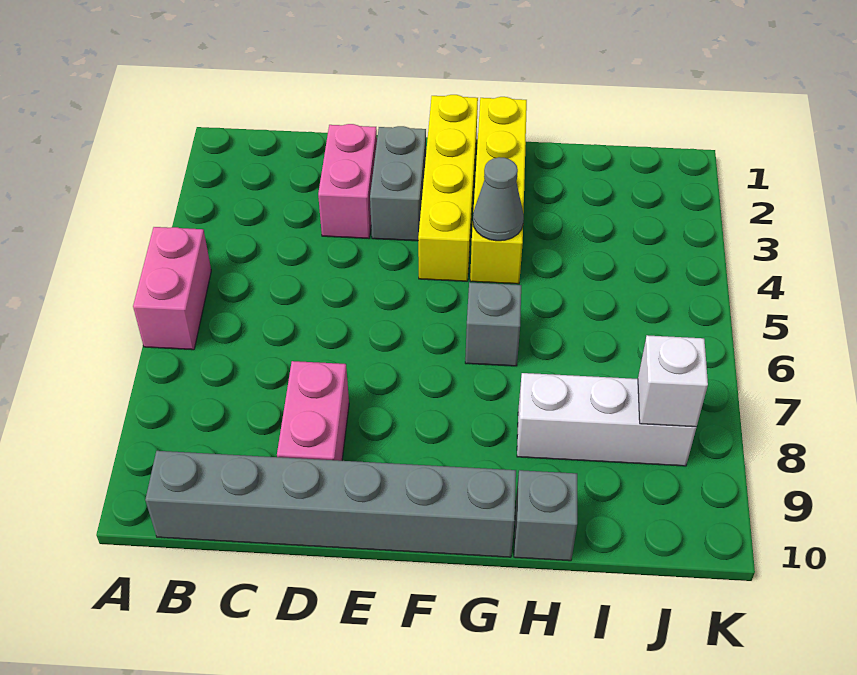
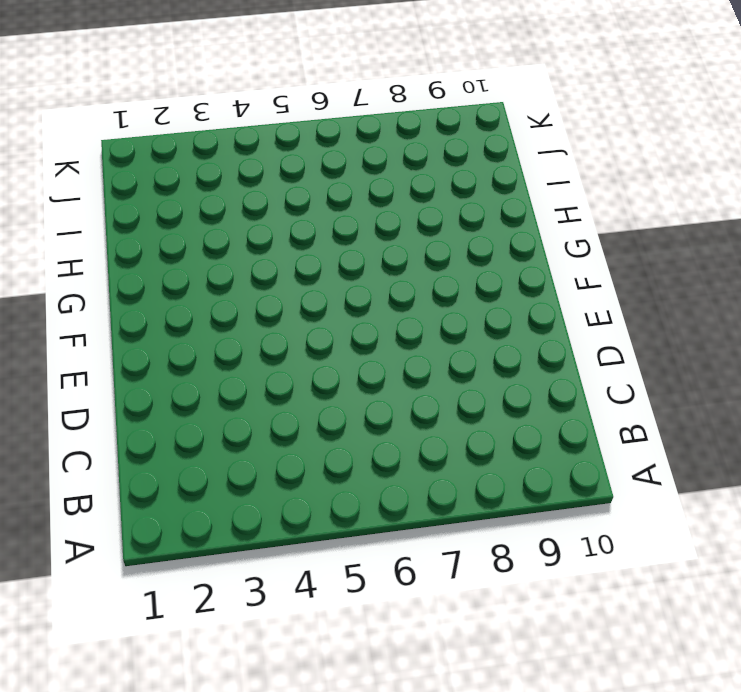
none -> pink 1x2 brick [133,227,211,350]
none -> grey 1x6 brick [145,451,516,557]
none -> pink 1x2 brick [318,124,377,238]

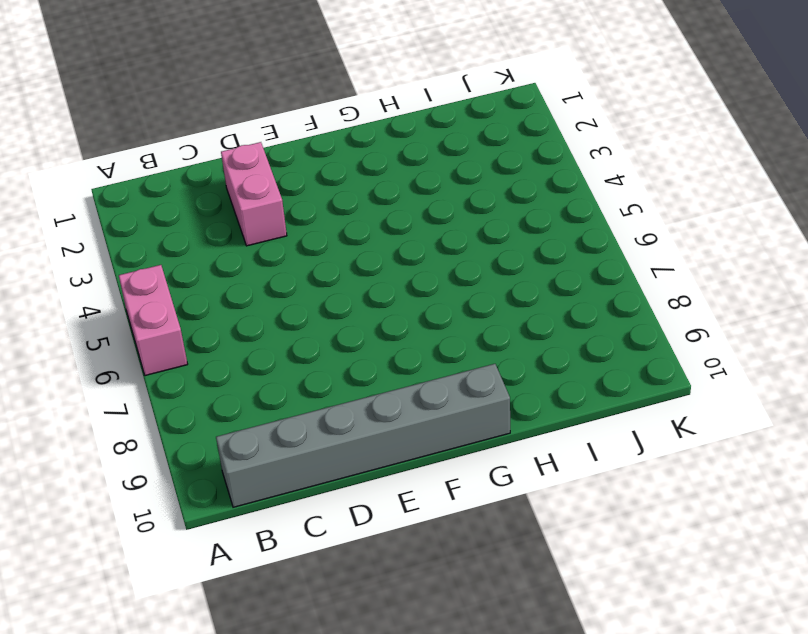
none -> pink 1x2 brick [277,361,349,461]
none -> grey 1x2 brick [370,126,426,241]
none -> yellow 1x4 brick [418,95,478,281]

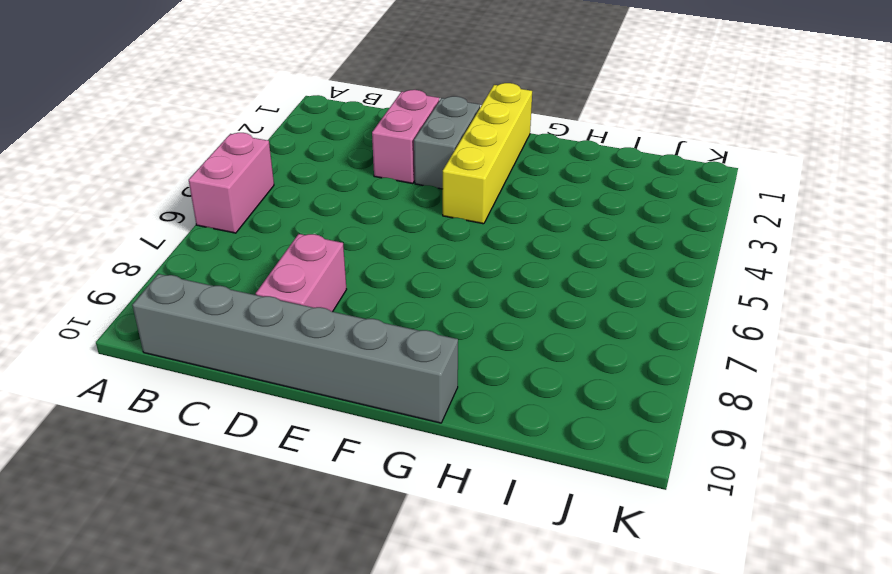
none -> yellow 1x4 brick [470,97,527,284]
none -> grey 1x1 brick [465,282,521,366]
none -> white 1x3 brick [517,373,696,466]

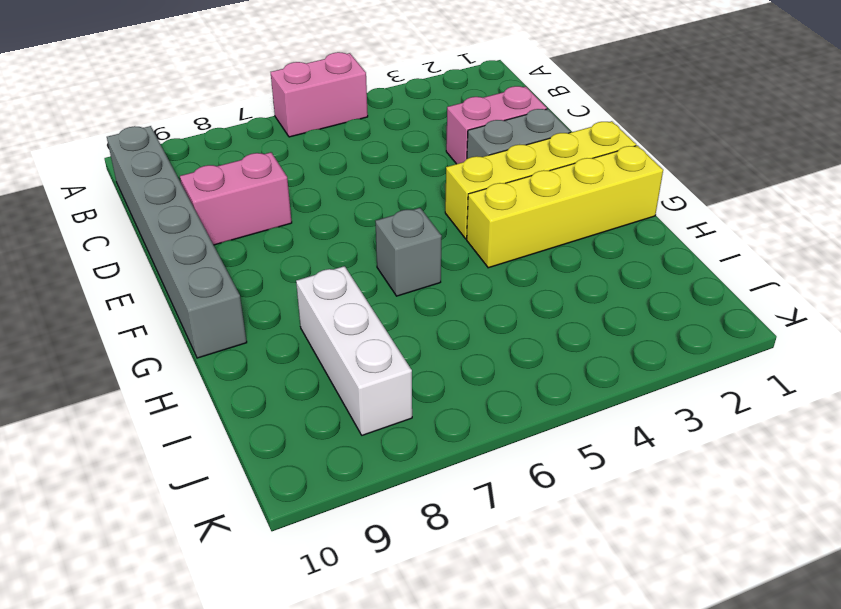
none -> grey 1x1 brick [514,470,577,561]
none -> grey 1x1 cone [473,157,524,241]
none -> white 1x1 brick [638,335,708,427]

